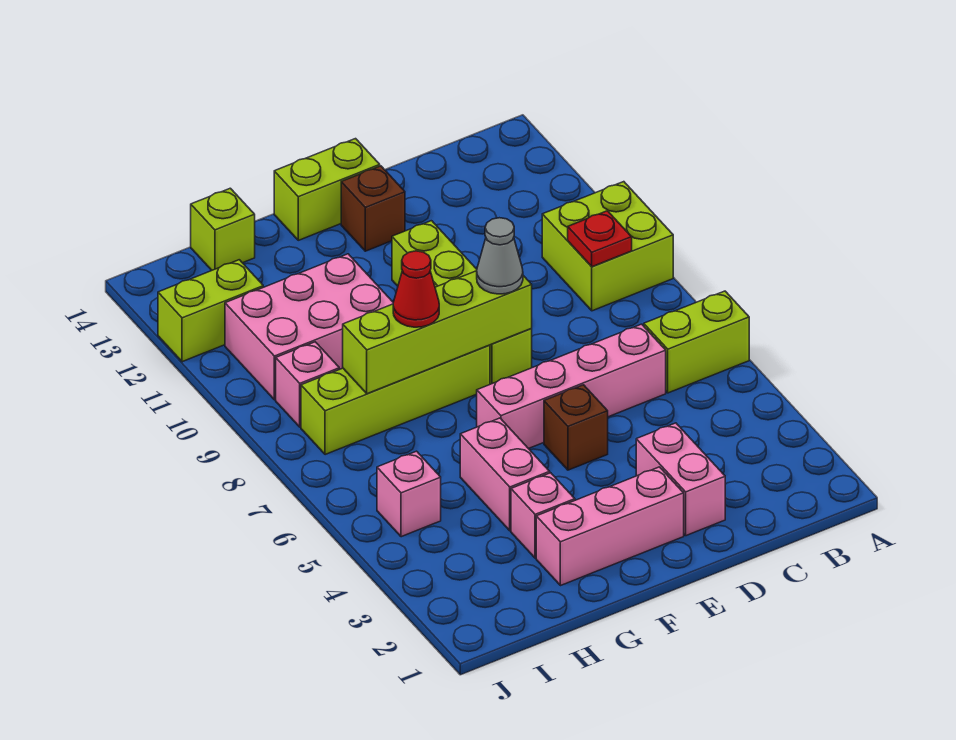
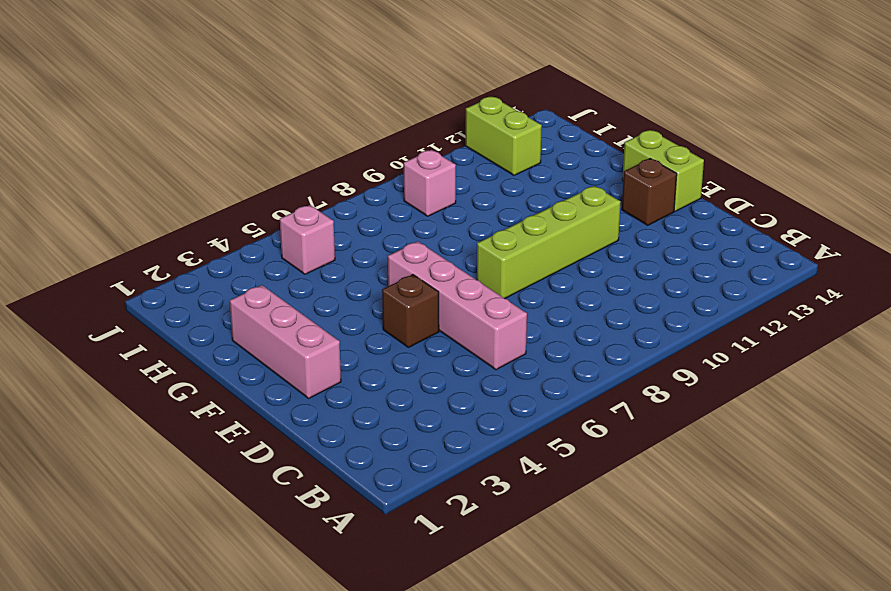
none -> lime 1x2 brick [644,291,749,393]
none -> lime 2x2 brick [542,182,673,311]
none -> pink 1x2 brick [636,423,725,536]

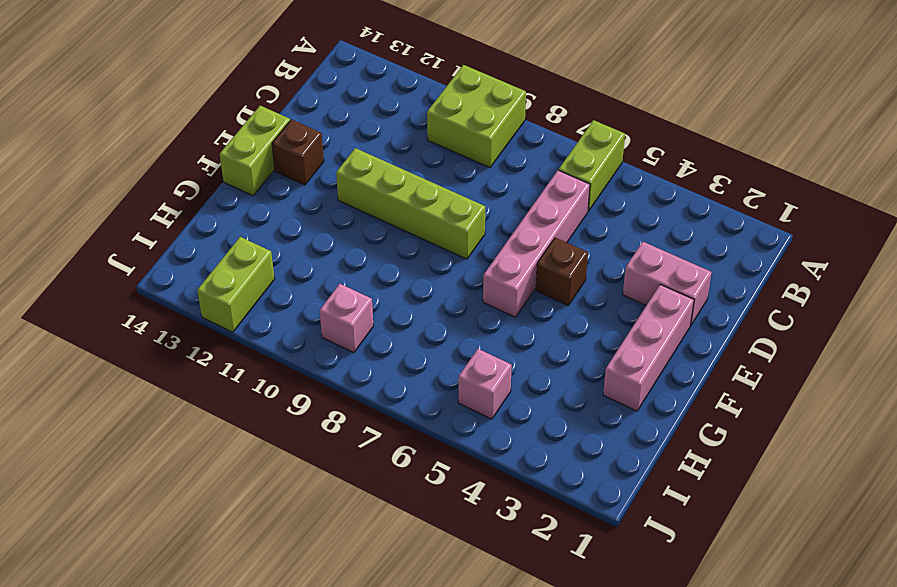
none -> lime 1x4 brick [301,345,490,455]
none -> pink 1x1 brick [511,473,575,558]
none -> pink 1x2 brick [460,418,550,531]

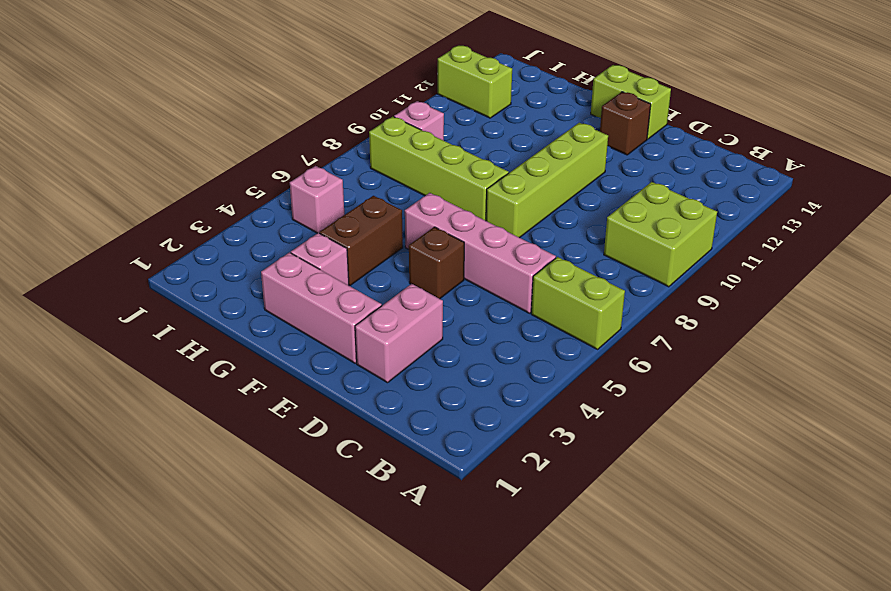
brown 1x2 brick [320,196,403,285] -> pink 1x2 brick [460,418,550,531]
none -> pink 2x3 brick [225,254,393,400]
none -> lime 1x1 brick [191,188,255,270]
none -> red 1x1 plate [568,211,632,267]

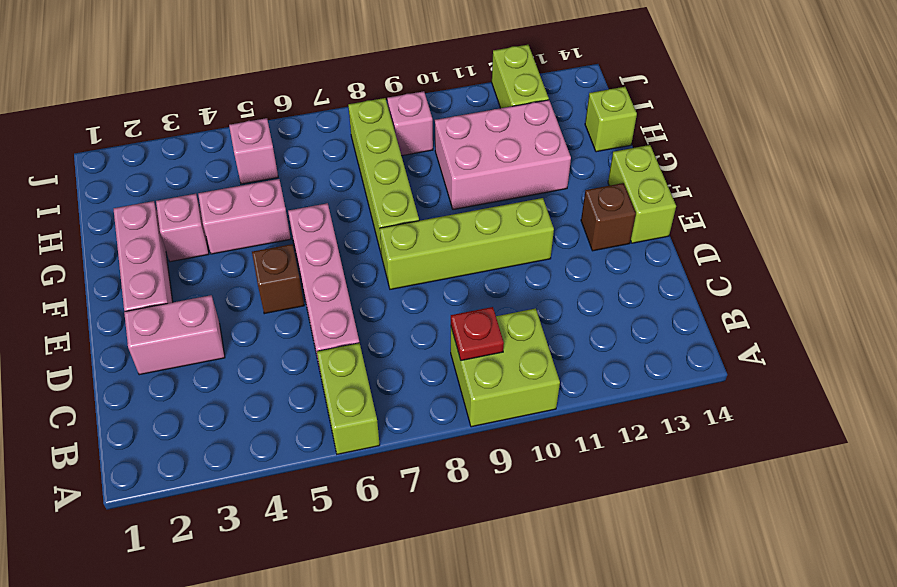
pink 2x3 brick [435,100,571,210] -> pink 2x3 brick turned to [225,254,393,400]
none -> lime 1x4 brick [343,271,532,394]
none -> grey 1x1 cone [477,218,523,294]
none -> red 1x1 cone [393,251,439,327]

